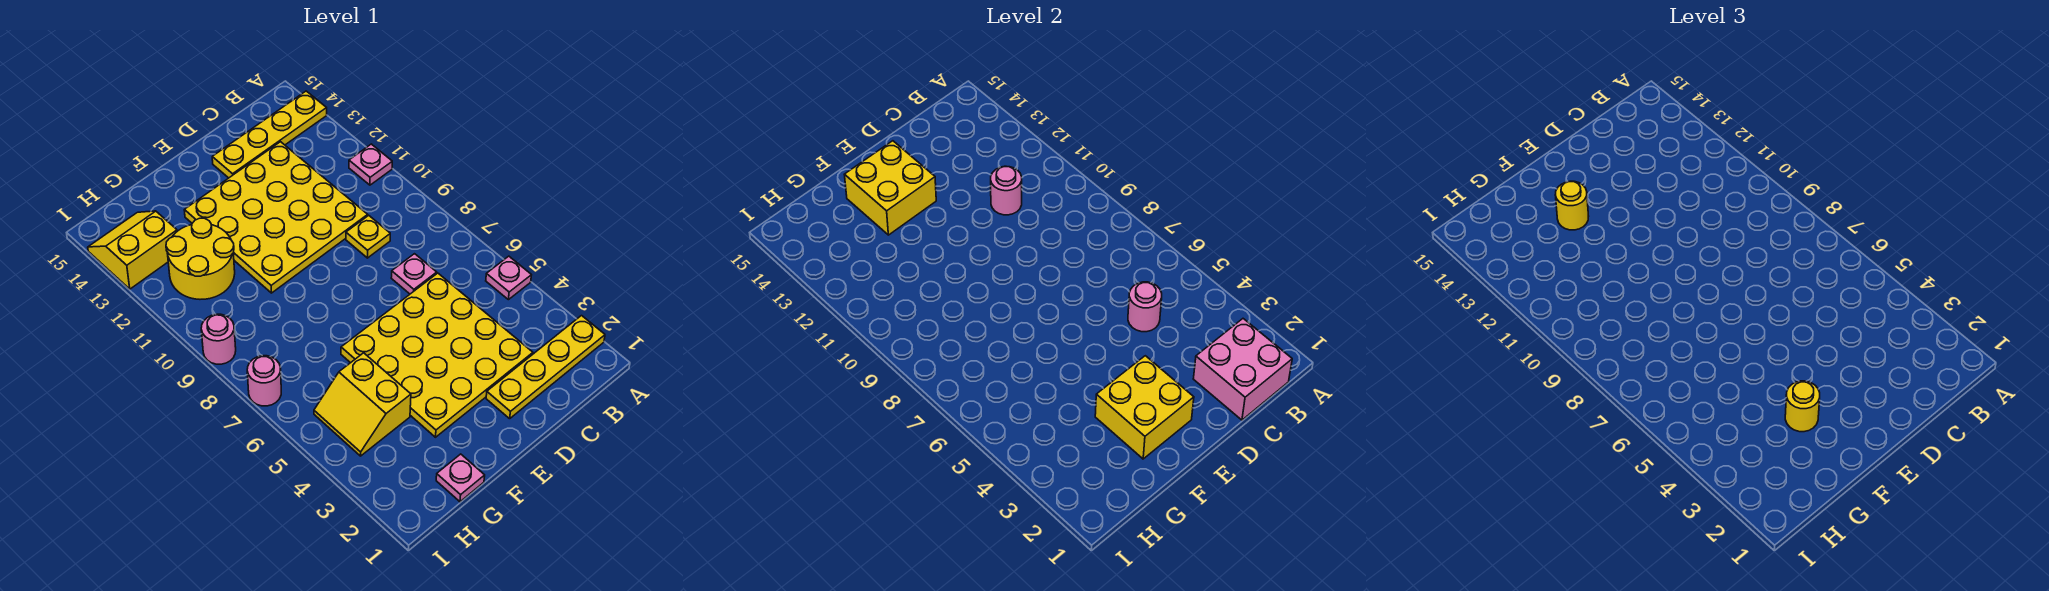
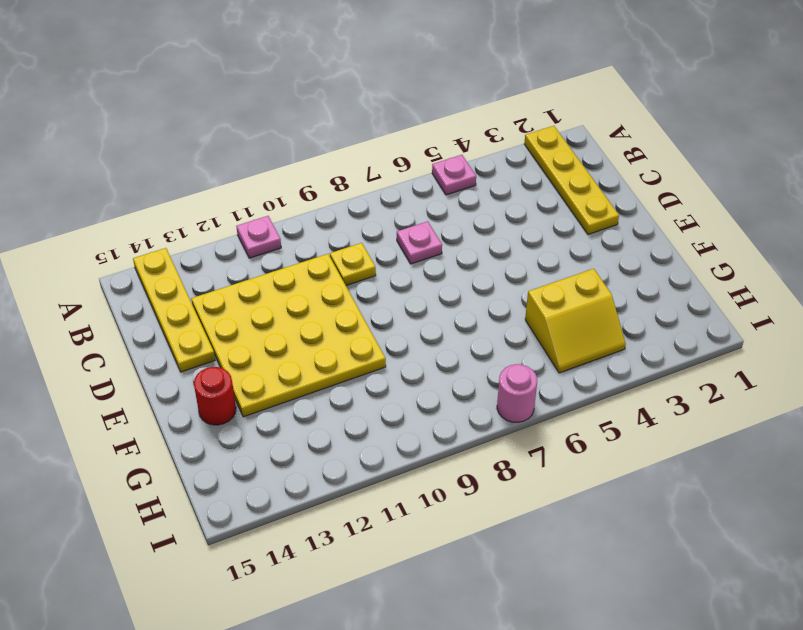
red 1x1 round brick [194,367,236,425] -> none
none -> yellow 4x4 plate [341,273,533,437]
none -> pink 1x1 plate [436,454,485,502]
none -> yellow 2x2 round brick [166,218,235,299]

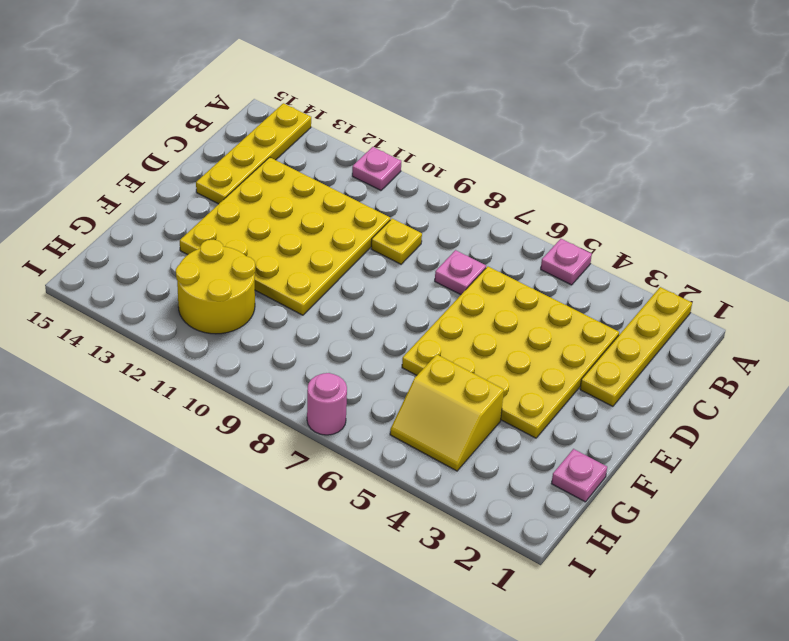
none -> yellow 2x2 slope [88,211,177,289]
none -> pink 1x1 round brick [201,314,236,364]
none -> pink 2x2 brick [1193,319,1292,420]

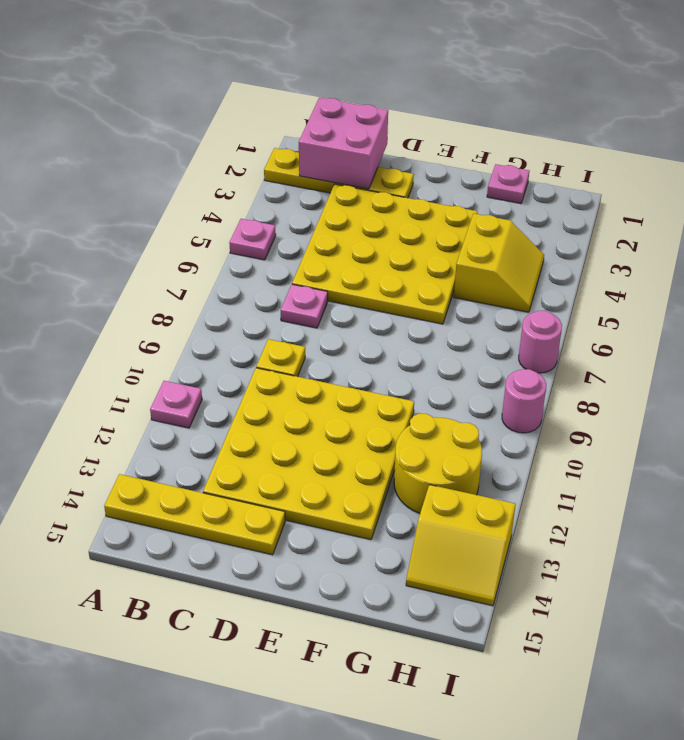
none -> pink 1x1 round brick [1128,282,1162,332]
none -> pink 1x1 round brick [991,166,1022,215]
none -> yellow 2x2 brick [1095,356,1194,459]

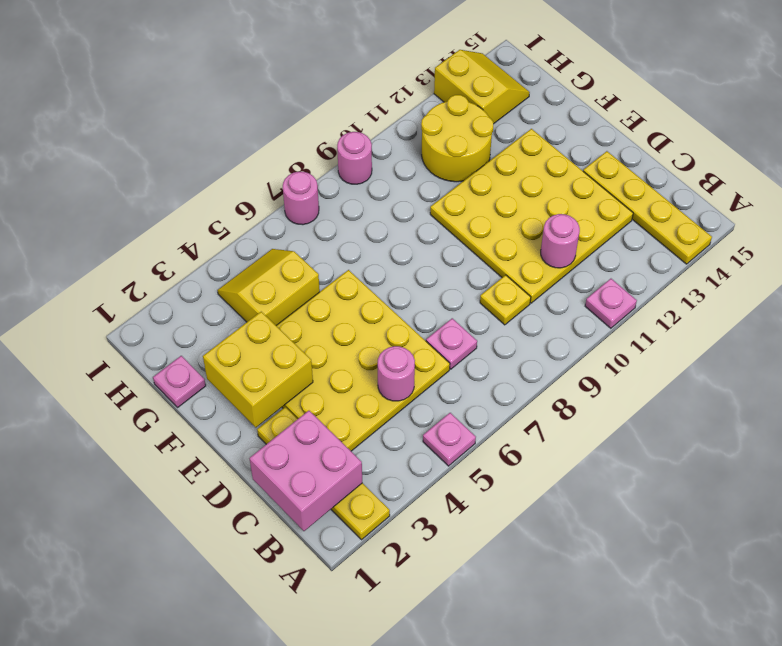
none -> yellow 2x2 brick [844,141,936,235]
none -> yellow 1x1 round brick [1785,381,1820,432]
none -> yellow 1x1 round brick [1555,181,1589,230]

